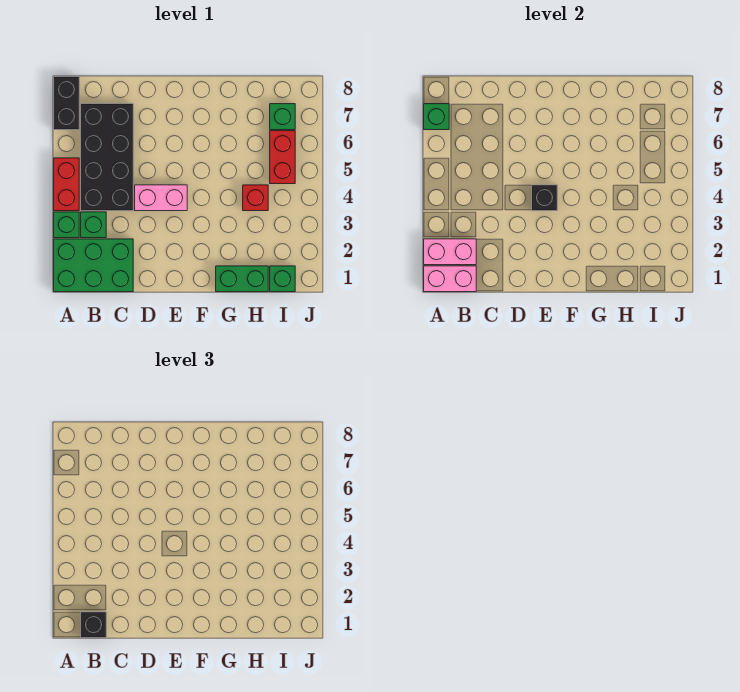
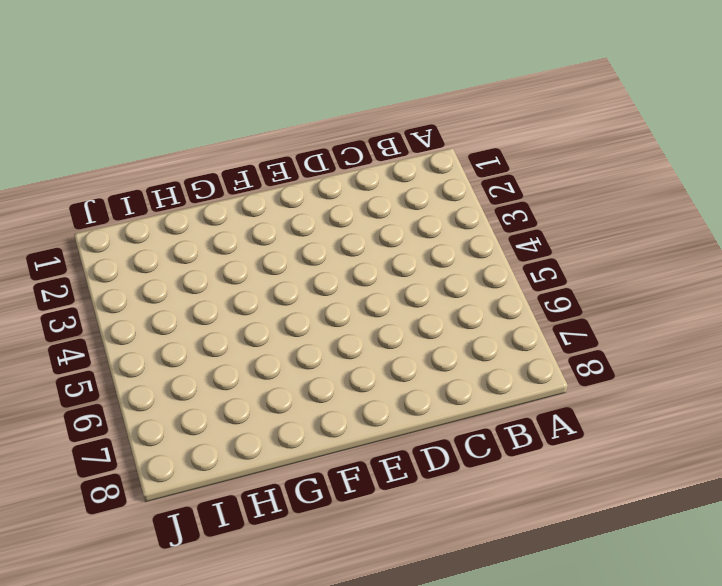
none -> green 2x3 brick [54,239,133,292]
none -> green 1x1 brick [54,212,79,238]
none -> red 1x2 brick [54,158,79,211]

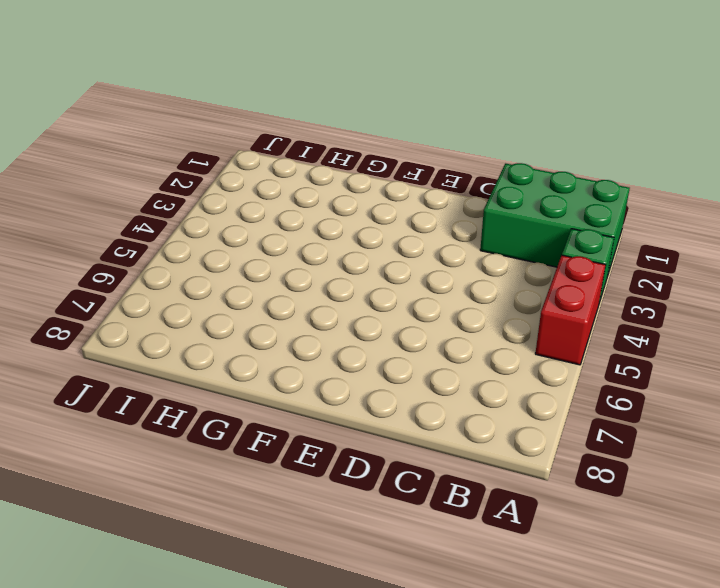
none -> black 1x2 brick [54,77,79,130]
none -> green 1x1 brick [81,212,106,238]
none -> black 2x4 brick [81,104,133,211]

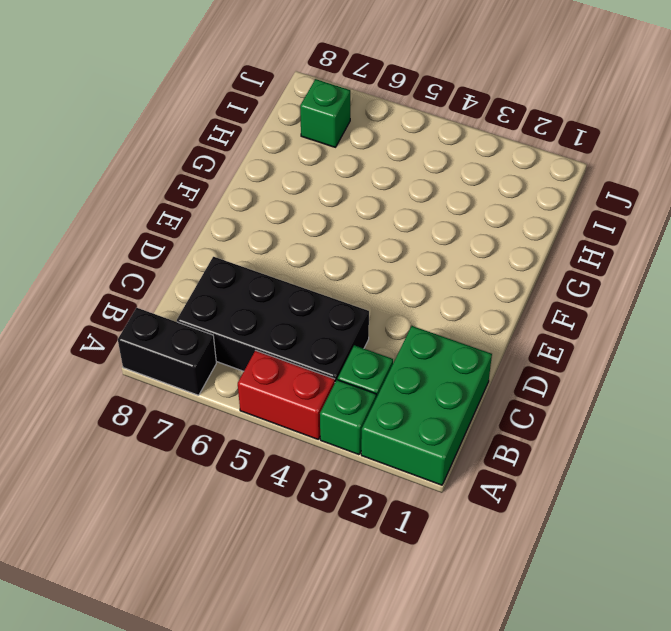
none -> pink 1x2 brick [135,185,187,211]
none -> green 1x2 brick [216,266,268,292]
none -> red 1x1 brick [243,185,268,211]

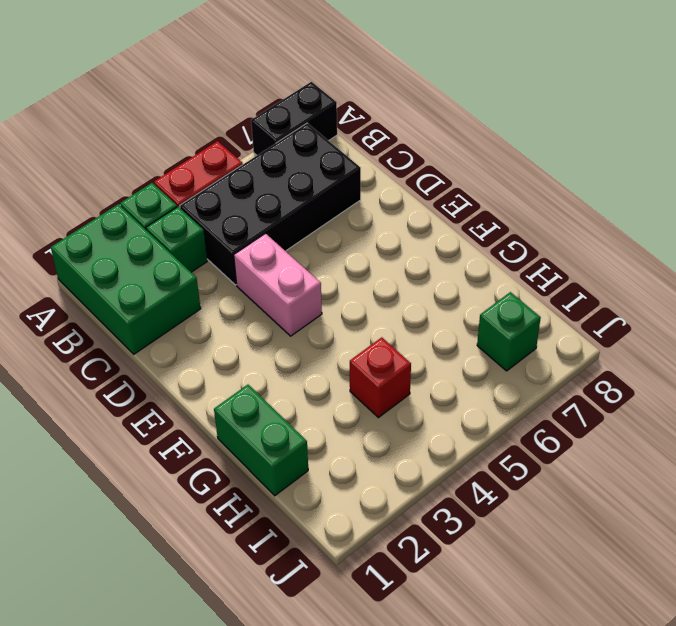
none -> green 1x1 brick [270,266,295,292]
none -> red 1x2 brick [270,131,295,184]
none -> pink 1x2 brick [424,266,476,292]

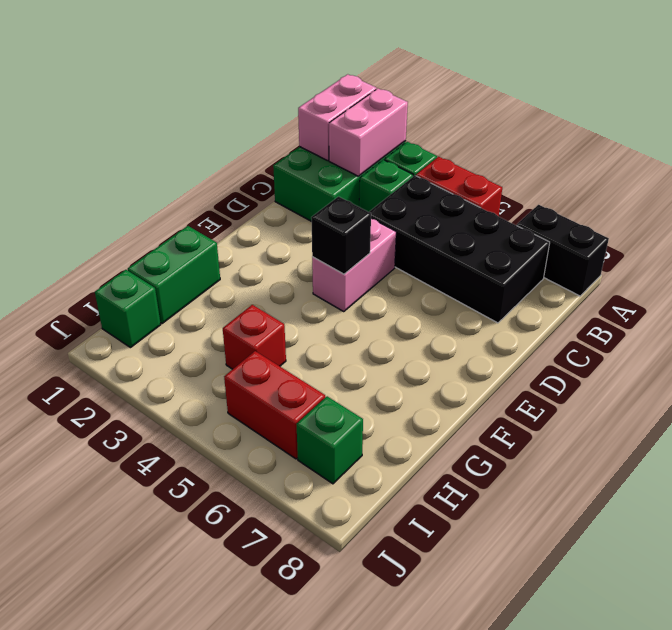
none -> green 1x1 brick [424,104,449,130]
none -> black 1x1 brick [81,612,106,638]

